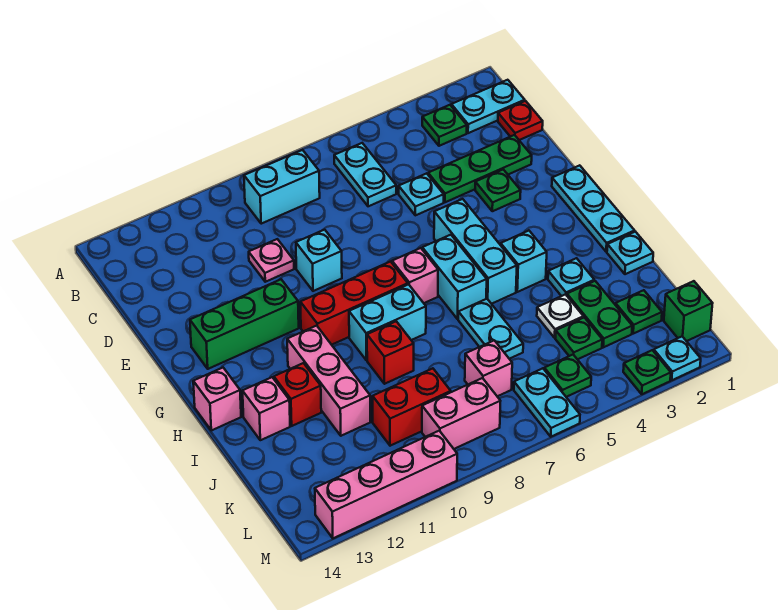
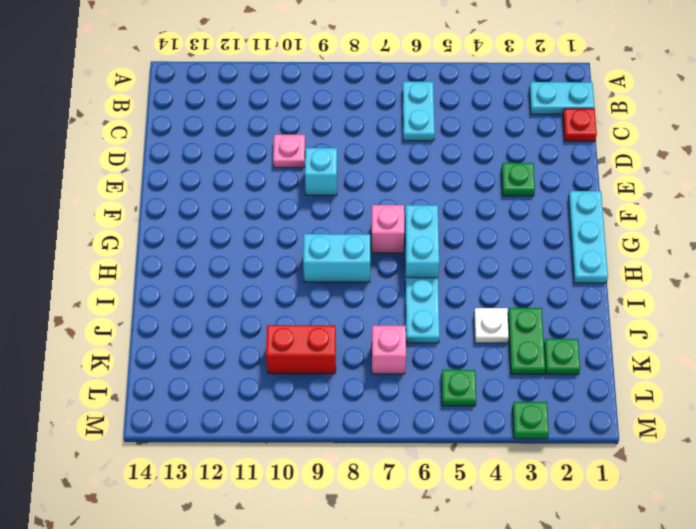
none -> green 1x1 plate [422,105,467,146]
none -> cyan 1x2 brick [244,150,320,224]
none -> green 1x3 plate [428,135,532,202]
none -> cyan 1x1 plate [399,173,444,215]

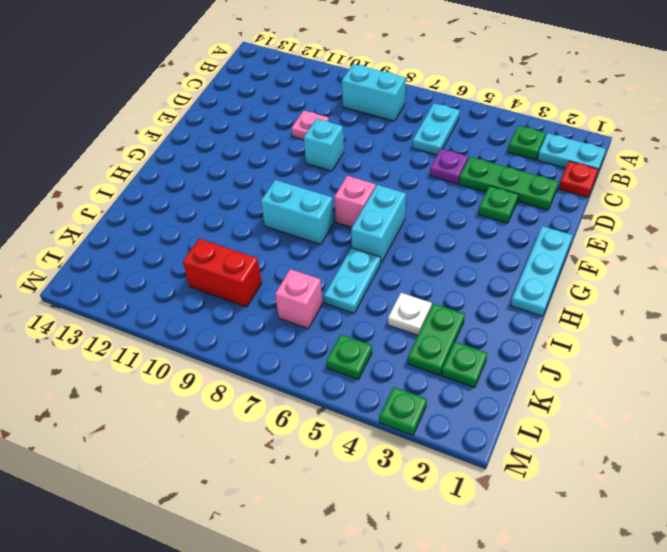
purple 1x1 plate [430,149,468,184] -> cyan 1x1 plate [399,173,444,215]
none -> cyan 1x3 brick [434,199,517,304]
none -> green 1x3 brick [190,280,299,369]
none -> red 1x3 brick [300,262,408,345]
none -> cyan 1x1 brick [501,231,547,292]

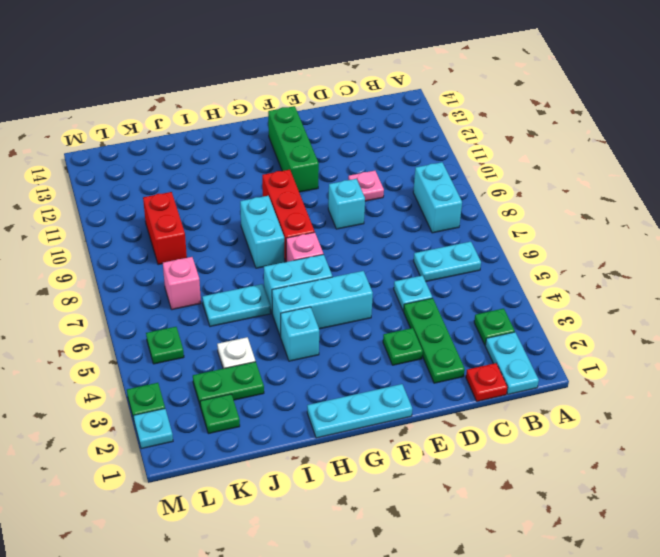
none -> pink 1x3 brick [287,326,370,436]
none -> pink 1x1 brick [193,368,241,430]
none -> cyan 1x1 plate [607,232,653,274]
none -> cyan 1x1 plate [548,258,594,296]

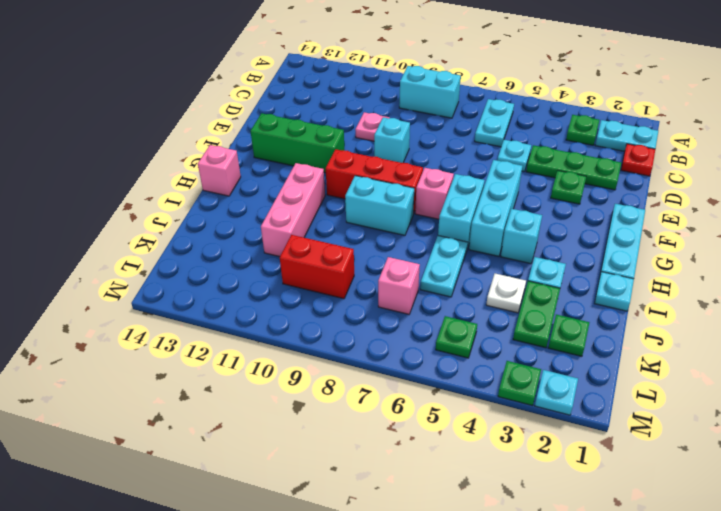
none -> red 1x1 brick [367,321,414,384]
none -> red 1x1 brick [274,363,321,426]
none -> pink 1x1 brick [243,377,290,440]
none -> green 1x1 plate [555,318,602,360]

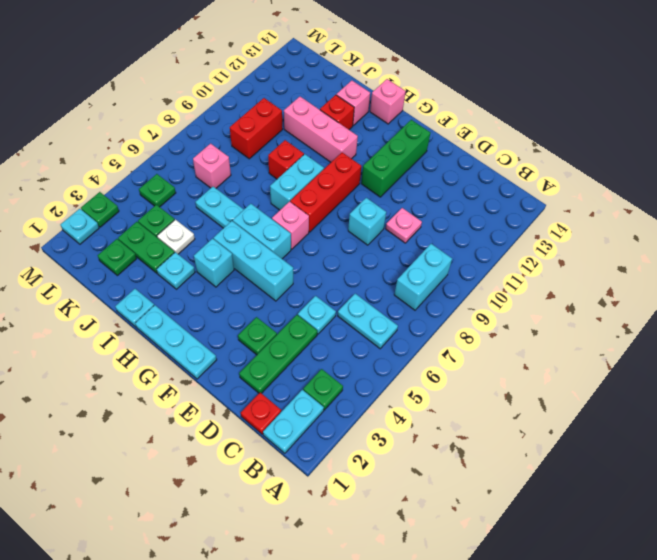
none -> green 1x1 brick [664,281,713,341]
none -> cyan 1x2 plate [514,368,580,437]
none -> pink 1x2 brick [422,378,500,449]
none -> pink 1x4 brick [315,431,457,538]

